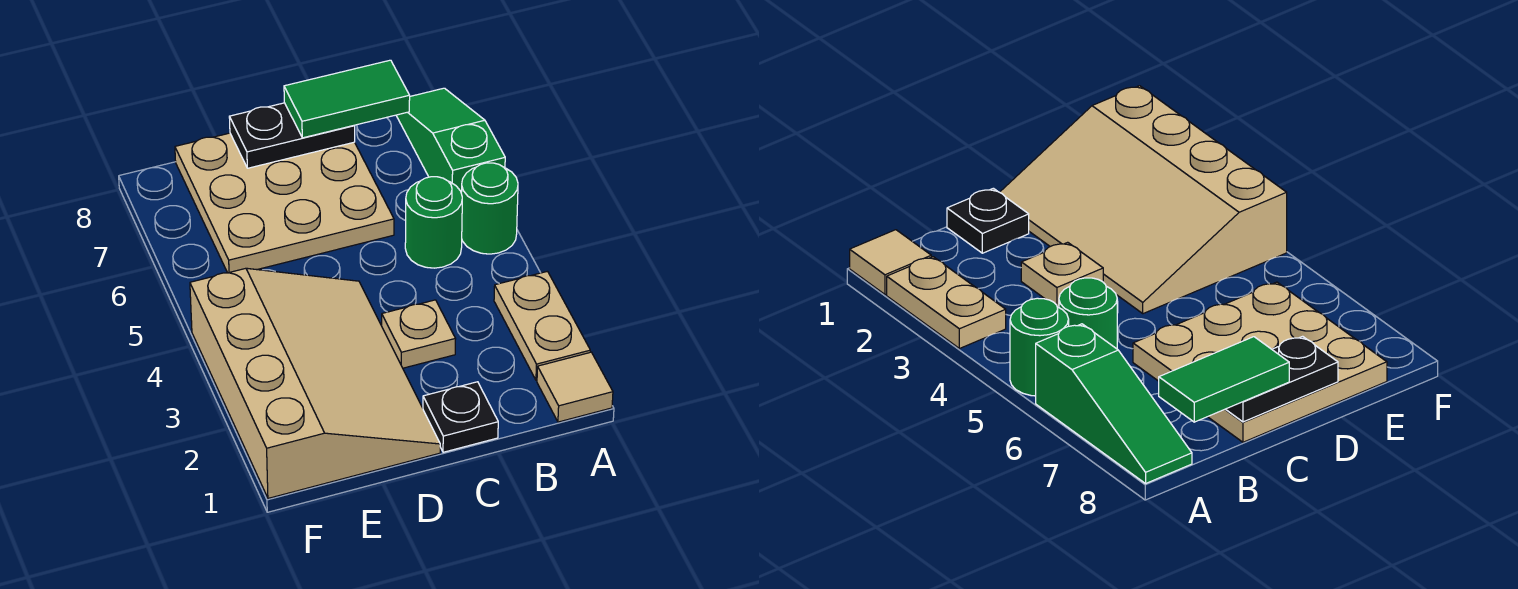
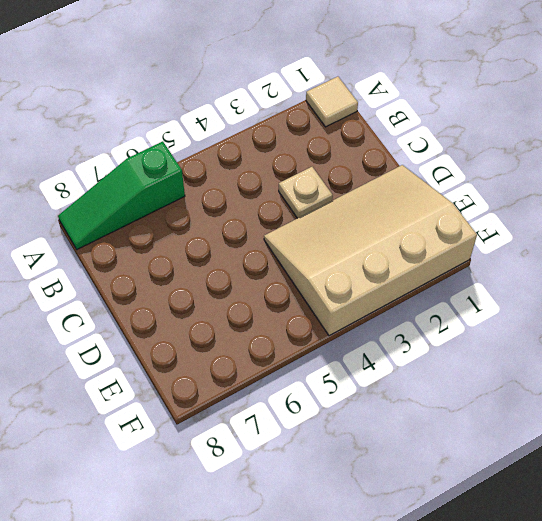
none -> tan 1x2 plate [494,271,590,380]
none -> green 1x1 round brick [461,163,518,254]

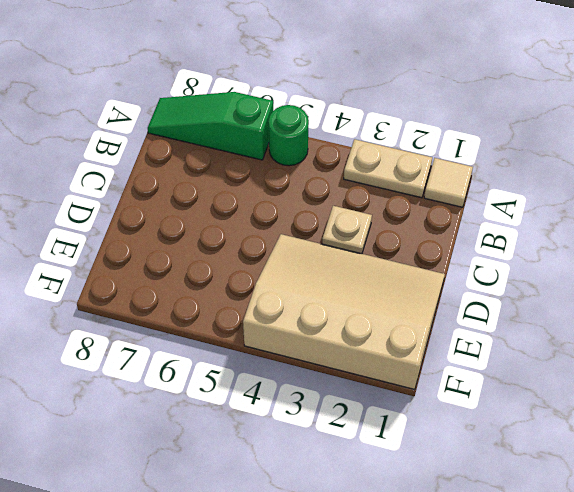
none -> green 1x1 round brick [405,177,462,268]
none -> black 1x1 plate [423,382,498,452]

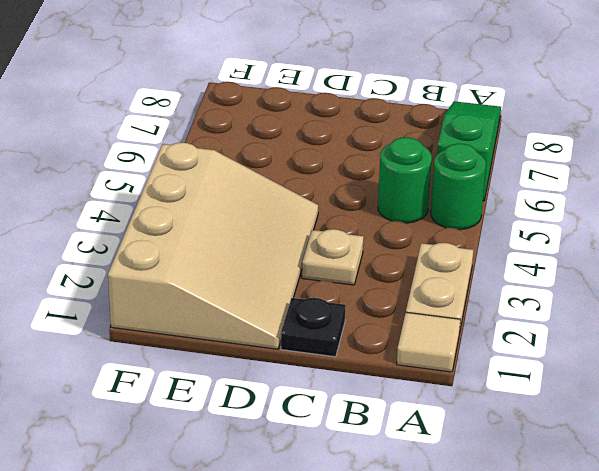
none -> tan 3x3 plate [175,133,394,273]
none -> black 1x2 plate [229,103,355,168]

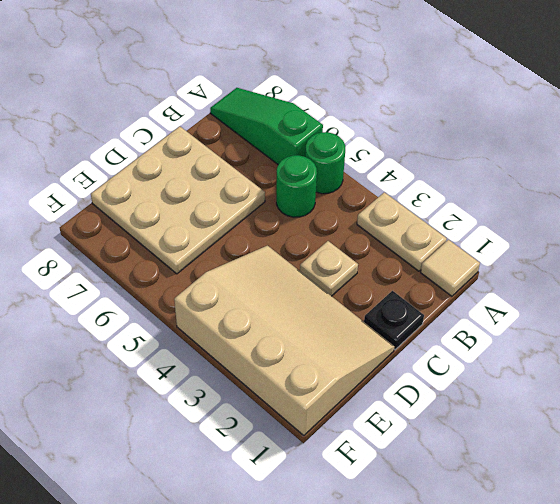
none -> black 1x2 plate [229,103,355,168]
none -> green 1x2 tile [284,60,410,138]

